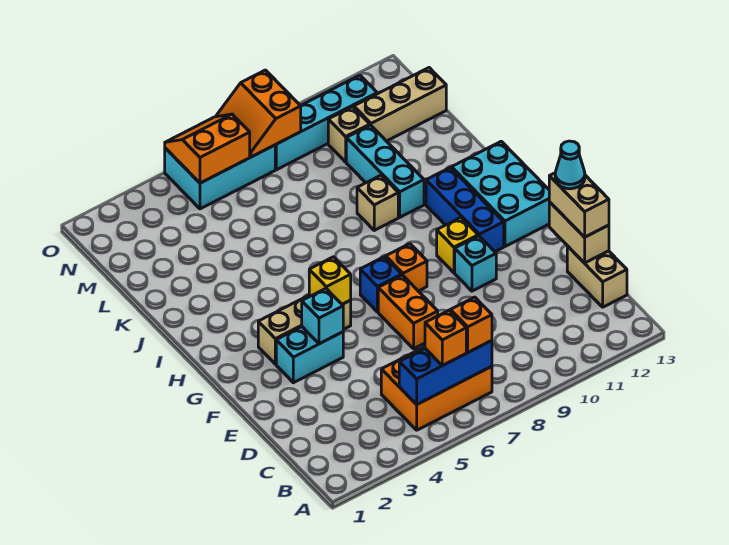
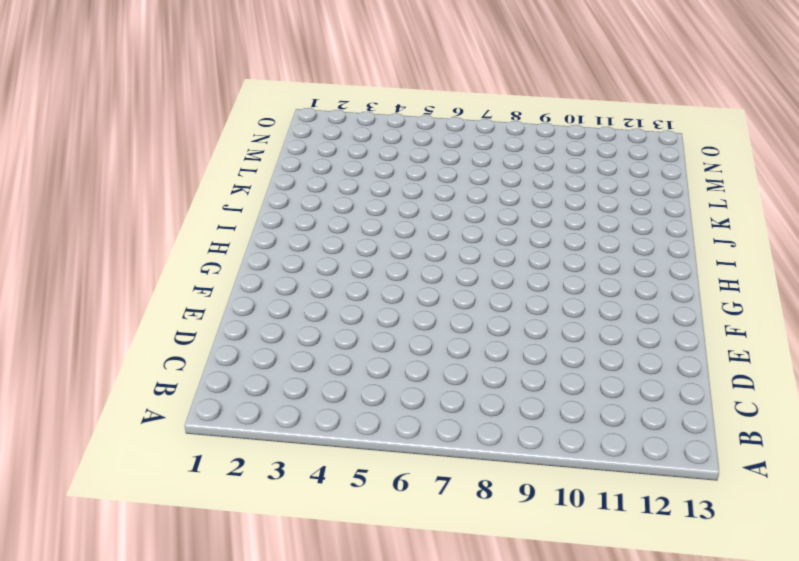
none -> orange 2x3 brick [381,347,492,430]
none -> tan 1x2 brick [567,246,627,307]
none -> orange 1x2 brick [378,275,438,349]

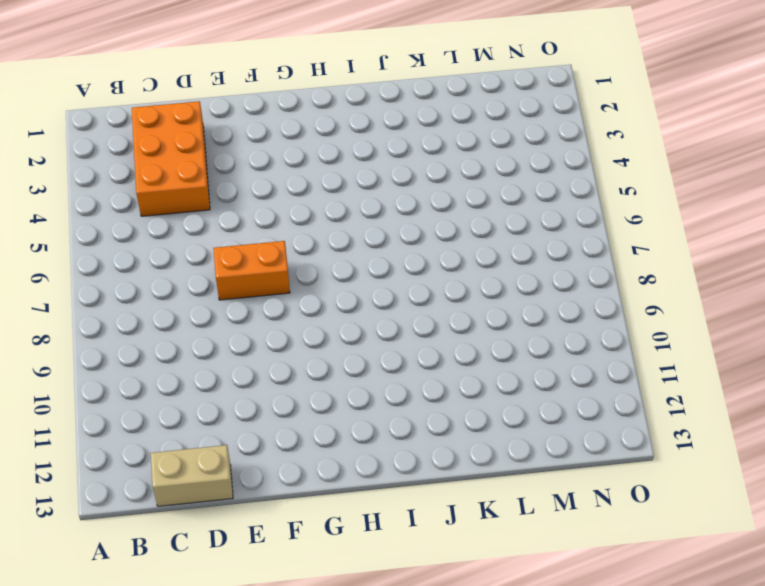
orange 2x3 brick [132,101,210,216] -> orange 2x3 brick moved to [381,347,492,430]
none -> cyan 1x2 brick [276,327,343,383]
none -> cyan 1x1 brick [455,236,496,291]
none -> tan 1x3 brick [258,295,351,364]

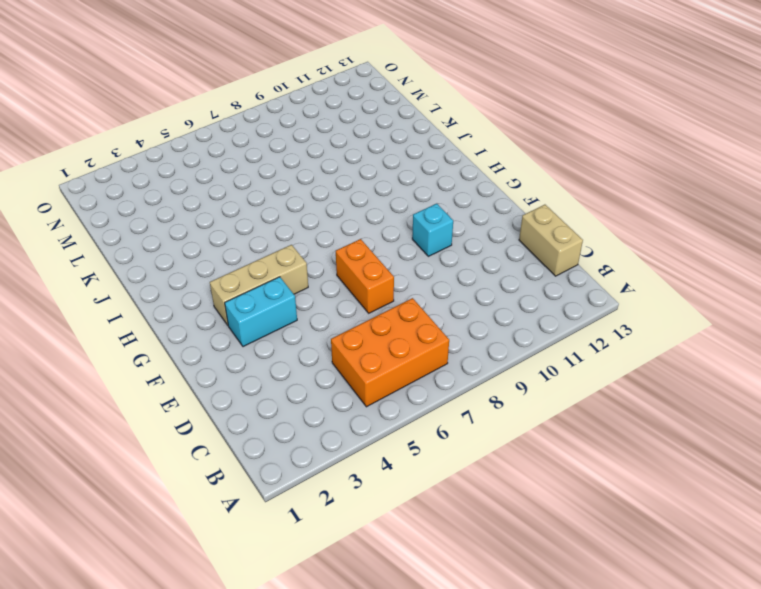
none -> blue 1x1 brick [360,257,402,312]
none -> orange 1x1 brick [386,244,427,291]
none -> yellow 1x1 brick [437,218,478,273]

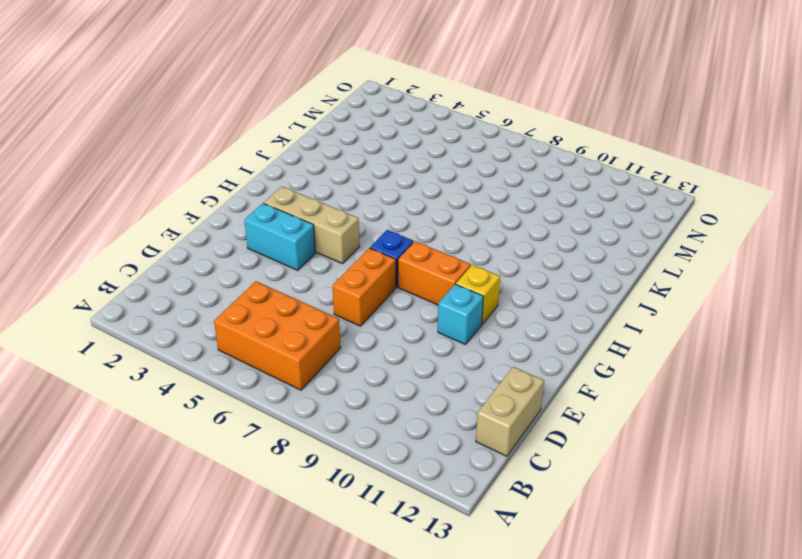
orange 1x2 brick [398,241,471,305] -> orange 1x1 brick [386,244,427,291]
none -> blue 1x3 brick [426,167,504,252]
none -> cyan 2x3 brick [452,141,549,246]
none -> tan 1x1 brick [357,175,398,230]

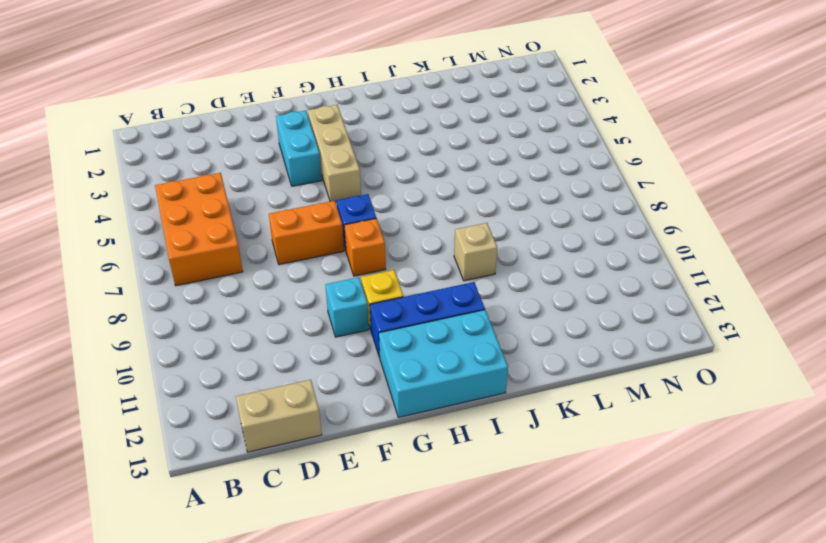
none -> cyan 1x3 brick [346,125,424,217]
none -> tan 1x1 brick [328,107,370,162]
none -> tan 1x3 brick [354,68,446,141]

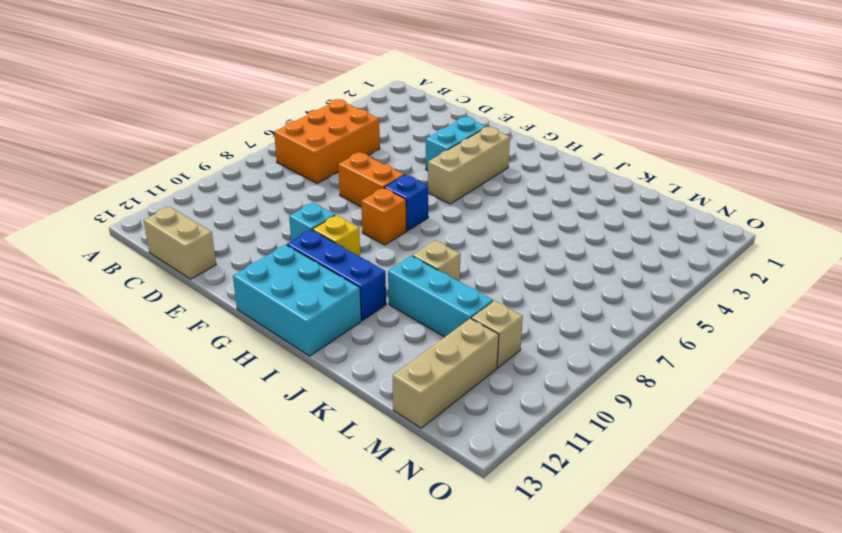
none -> cyan 2x3 brick [165,145,275,209]
none -> cyan 1x4 brick [275,75,377,170]
none -> blue 1x3 brick [399,341,492,404]

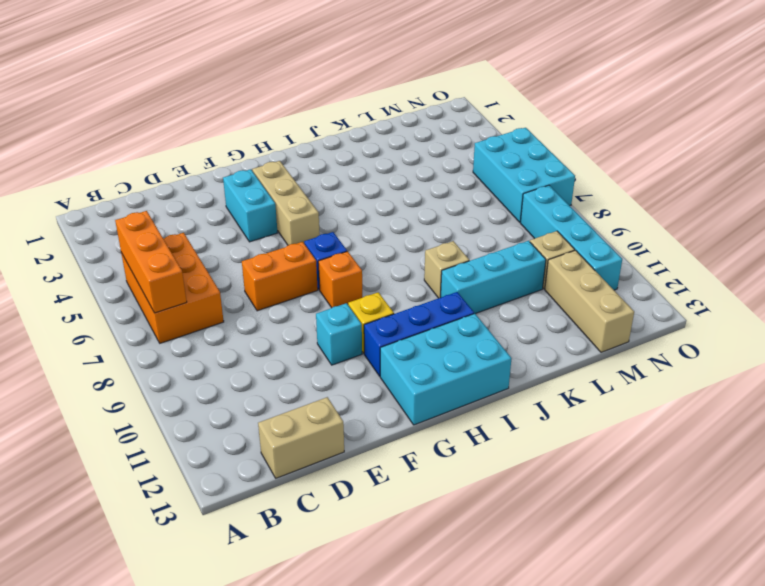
orange 1x3 brick [115,211,187,313] -> blue 1x3 brick [399,341,492,404]
none -> tan 1x2 brick [549,202,609,263]
none -> cyan 1x1 brick [302,289,343,344]
none -> yellow 1x1 brick [309,257,351,304]

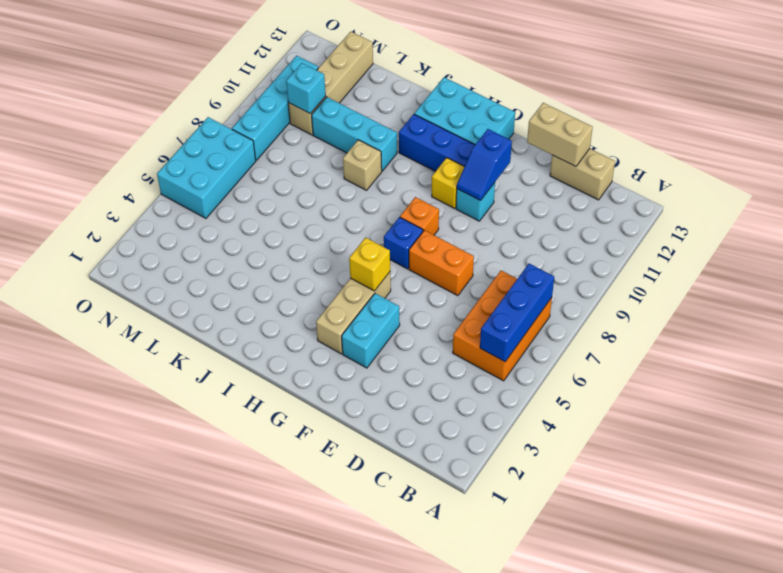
blue 1x2 slope [457,129,512,201] -> none
cyan 1x1 brick [286,63,326,114] -> cyan 1x1 brick moved to [302,289,343,344]
none -> orange 2x2 slope [165,114,250,183]
none -> orange 2x2 slope [216,70,301,157]
none -> orange 1x1 brick [425,310,466,366]

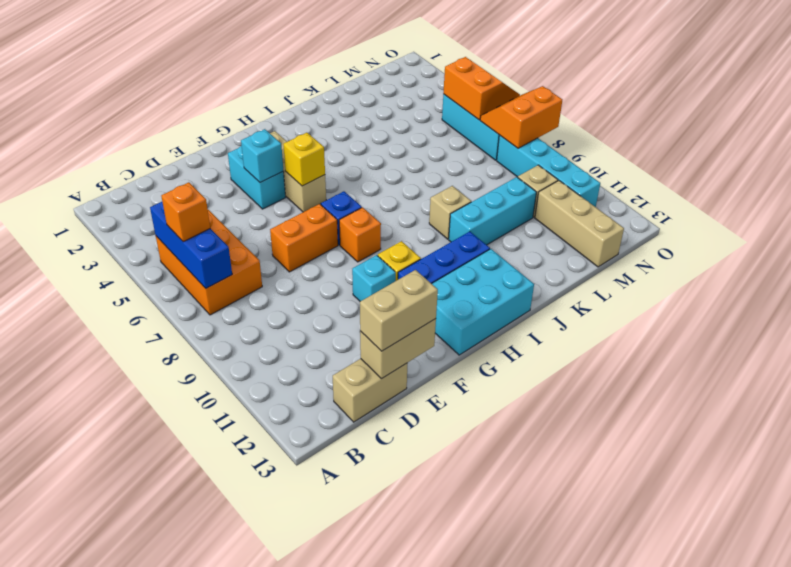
none -> orange 1x1 brick [450,297,492,352]
none -> cyan 1x1 cone [555,141,585,189]

